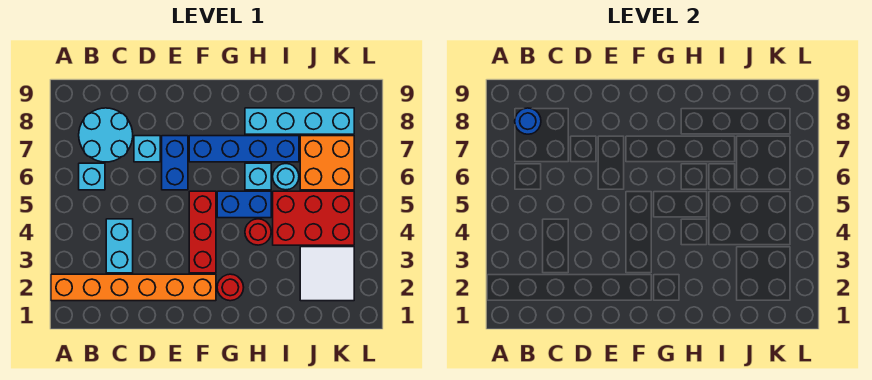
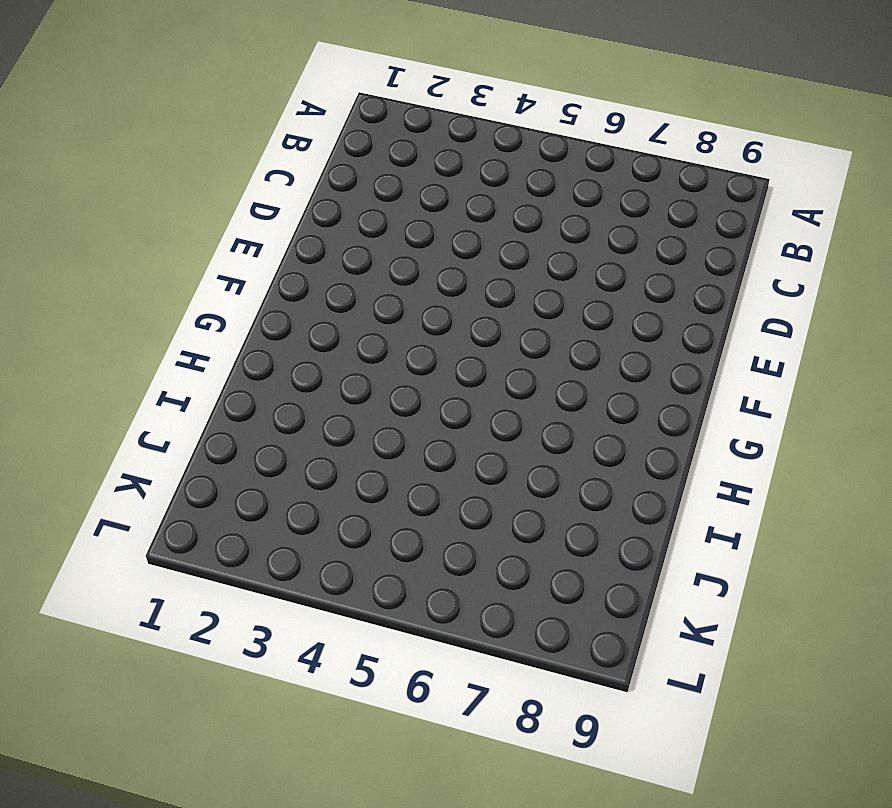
none -> orange 1x6 brick [51,274,216,301]
none -> cyan 1x1 brick [79,163,105,190]
none -> cyan 2x2 round brick [79,108,133,162]

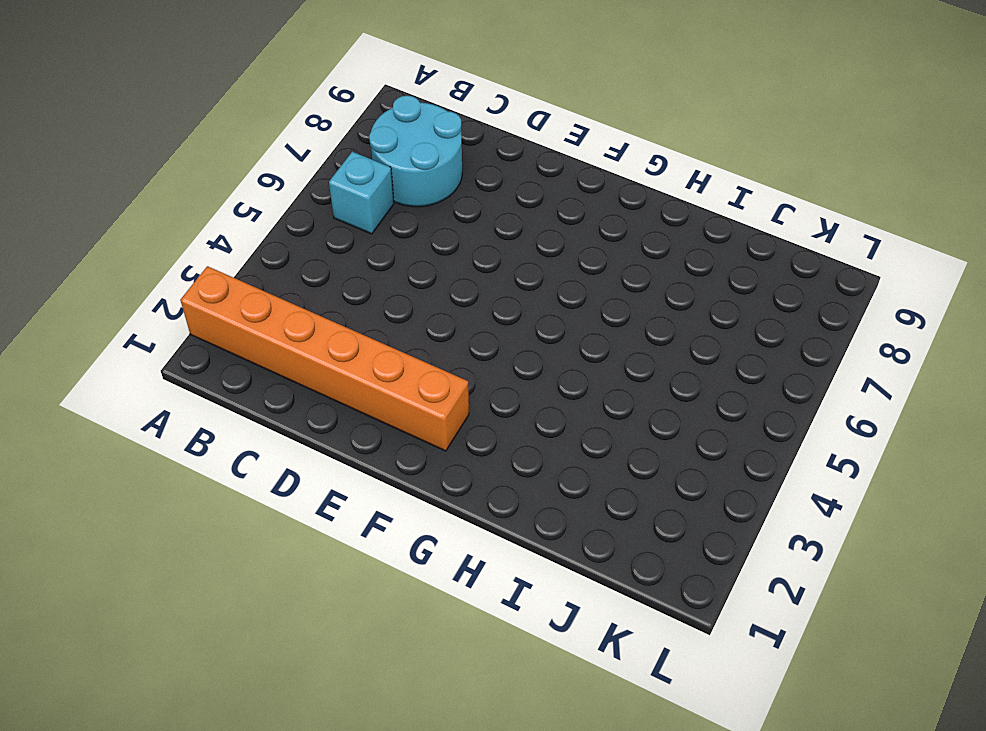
none -> cyan 1x2 brick [106,219,133,273]
none -> cyan 1x1 brick [134,136,160,162]
none -> blue 1x2 brick [162,136,188,190]

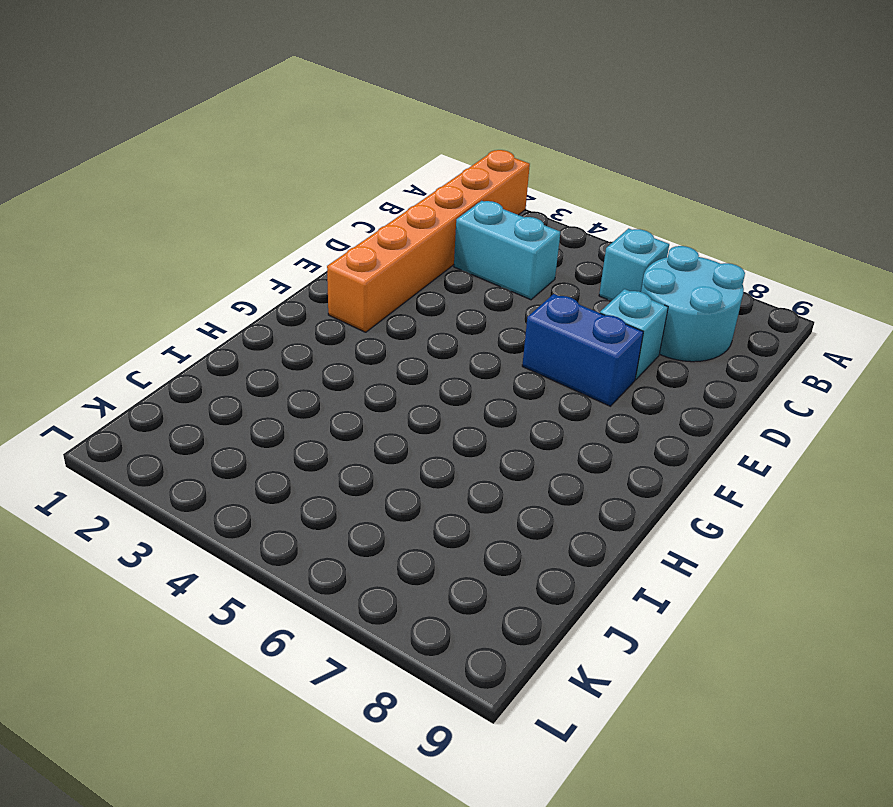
none -> red 1x3 brick [189,191,216,273]
none -> blue 1x4 brick [189,136,299,162]
none -> red 1x1 round brick [217,274,244,301]

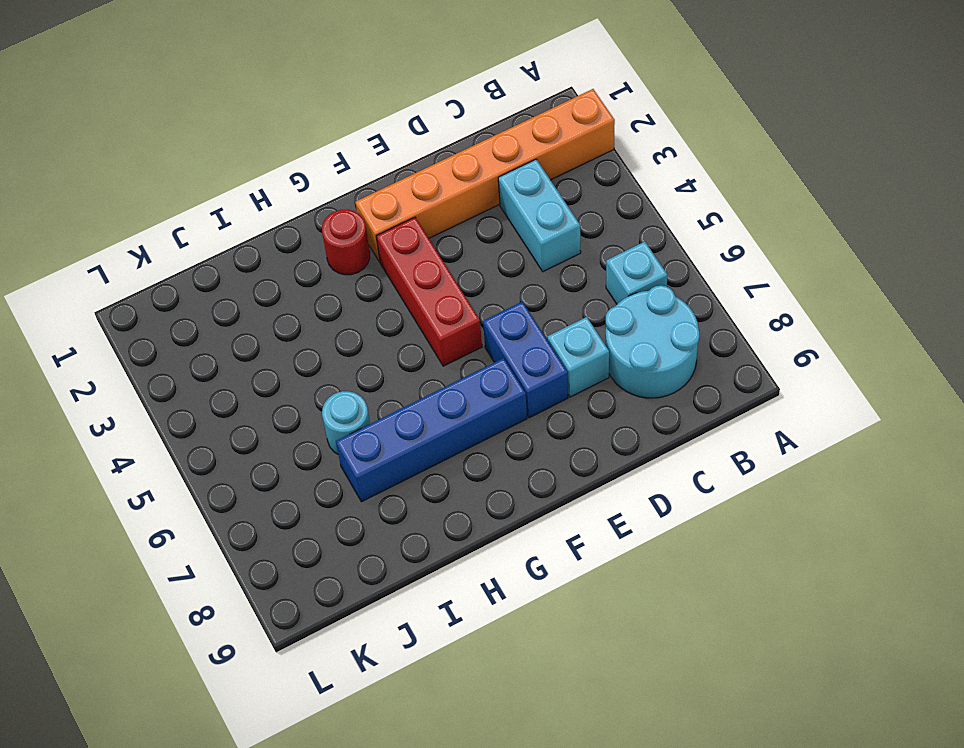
none -> blue 1x2 brick [217,191,271,218]
none -> red 1x1 round brick [245,219,271,245]
none -> cyan 1x1 brick [245,163,271,190]

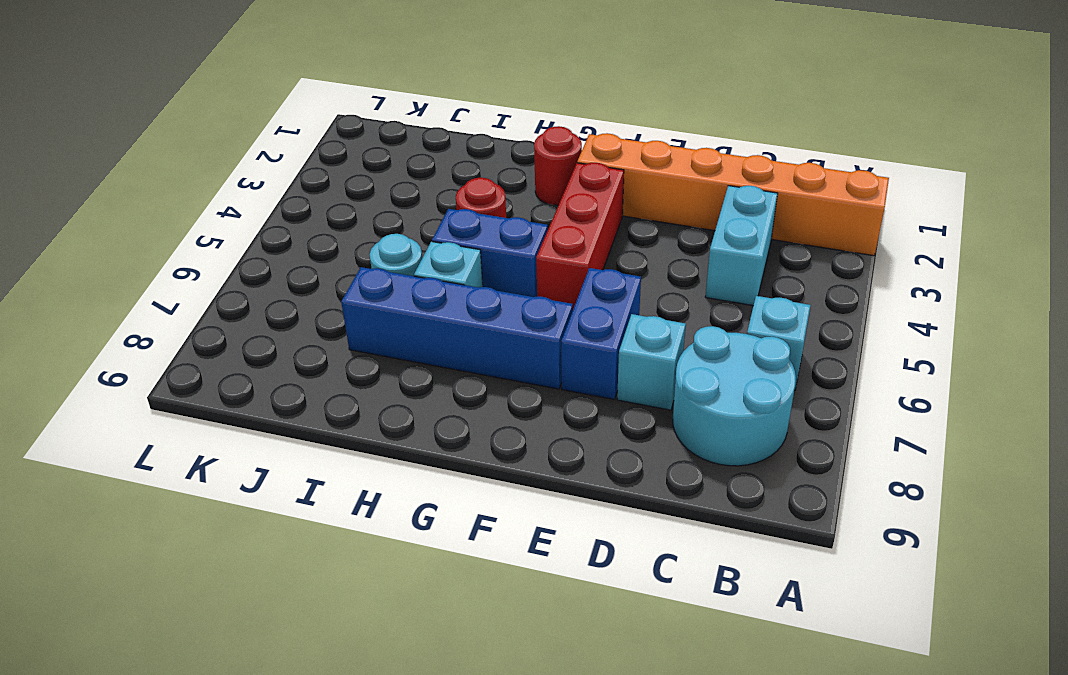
none -> cyan 1x4 brick [245,108,354,134]
none -> red 2x3 brick [273,191,354,245]
none -> white 2x2 tile [300,247,354,301]

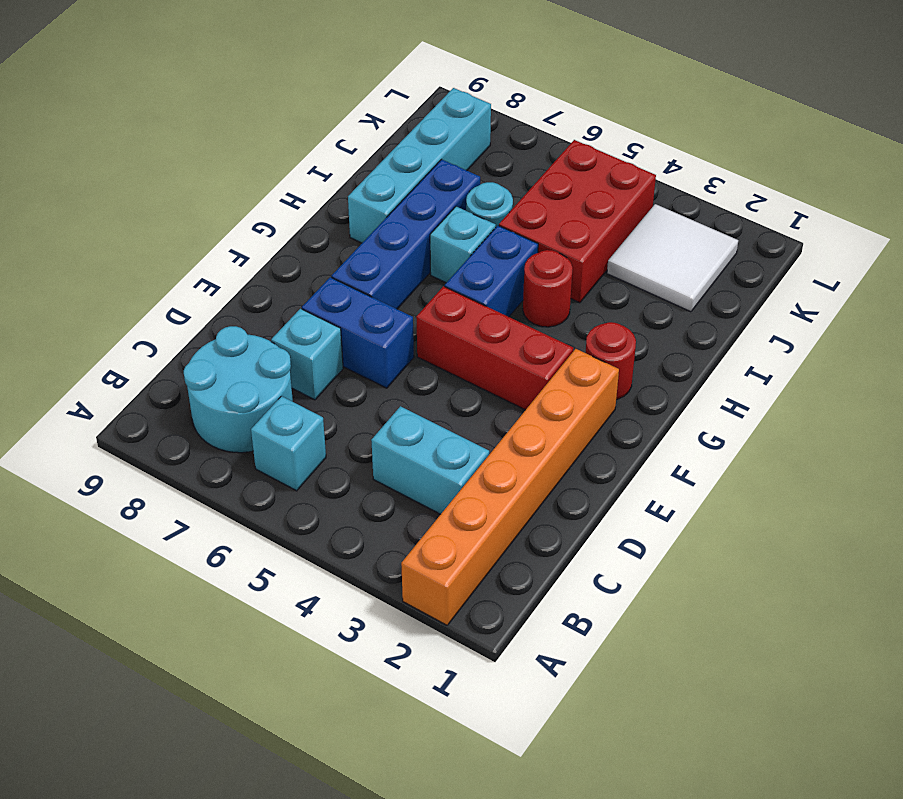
none -> orange 2x2 brick [300,136,354,190]
none -> blue 1x1 round brick [515,108,541,134]

